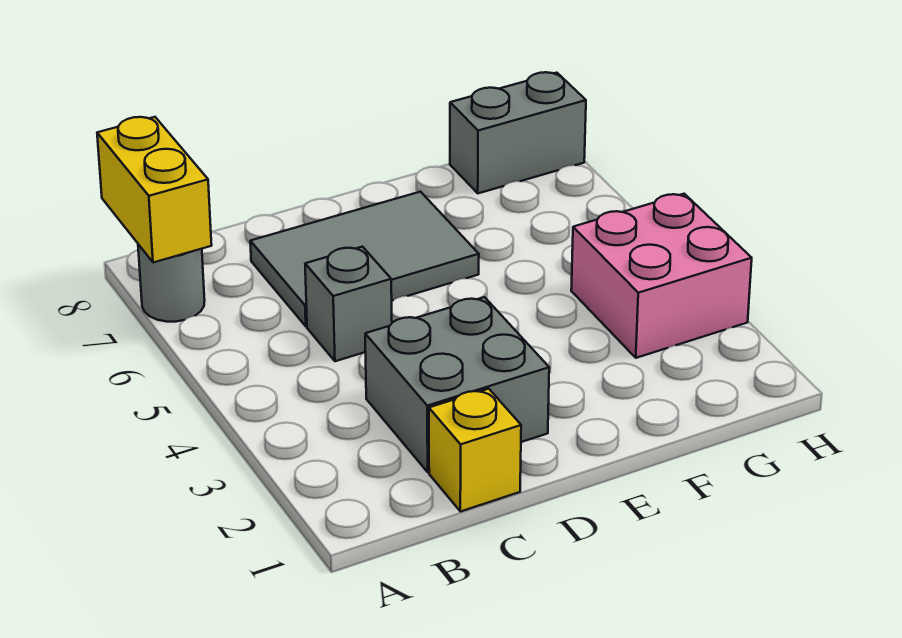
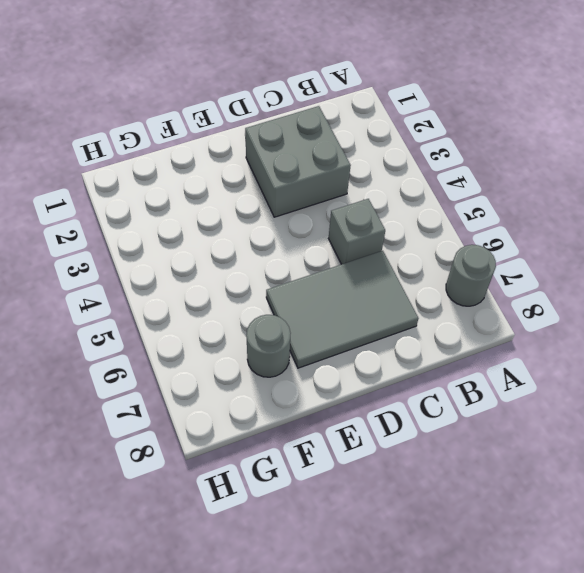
grey 1x1 round brick [246,315,291,377] -> none
none -> yellow 1x1 brick [429,389,521,512]
none -> pink 2x2 brick [571,194,752,358]

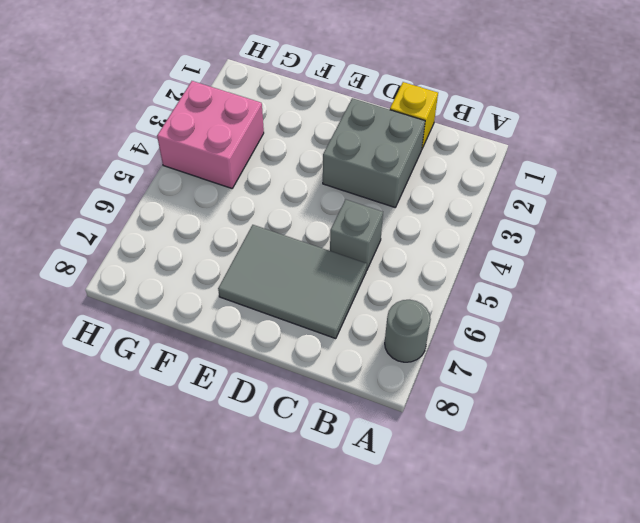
none -> grey 1x2 brick [450,72,586,193]
none -> yellow 1x2 brick [97,117,212,263]

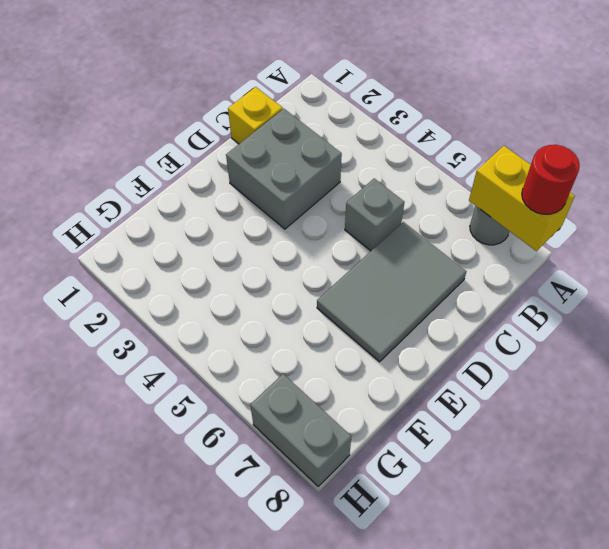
red 1x1 round brick [522,145,580,214] -> none
grey 1x2 brick [250,374,351,486] -> grey 1x2 brick turned to [450,72,586,193]
none -> pink 2x2 brick [571,194,752,358]

